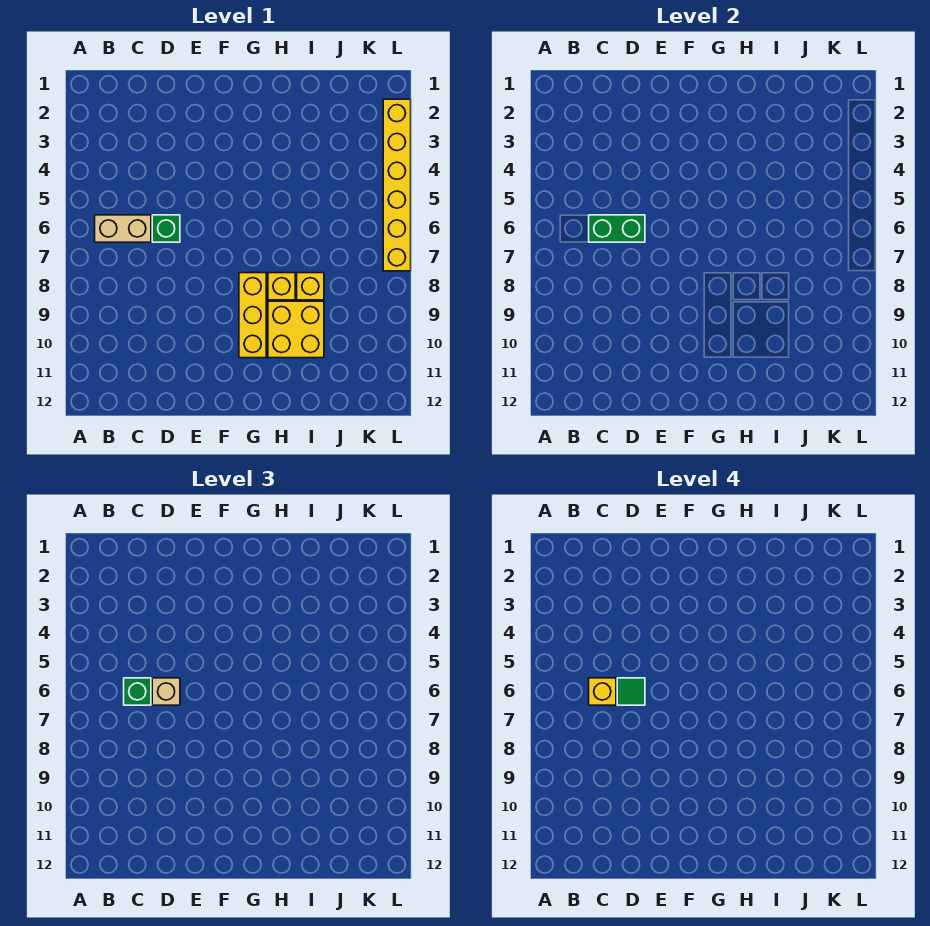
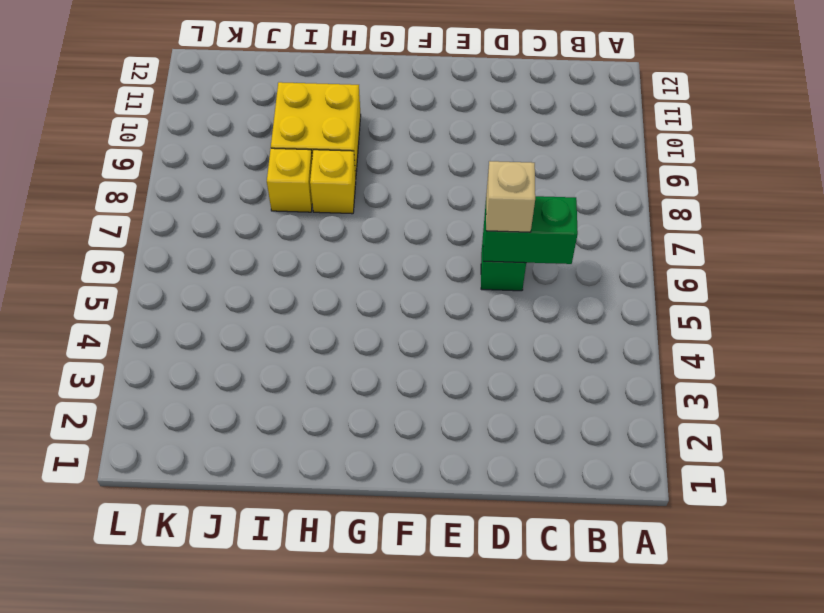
none -> tan 1x2 brick [95,215,151,242]
none -> yellow 1x3 brick [239,273,266,358]
none -> yellow 1x6 brick [383,99,411,271]

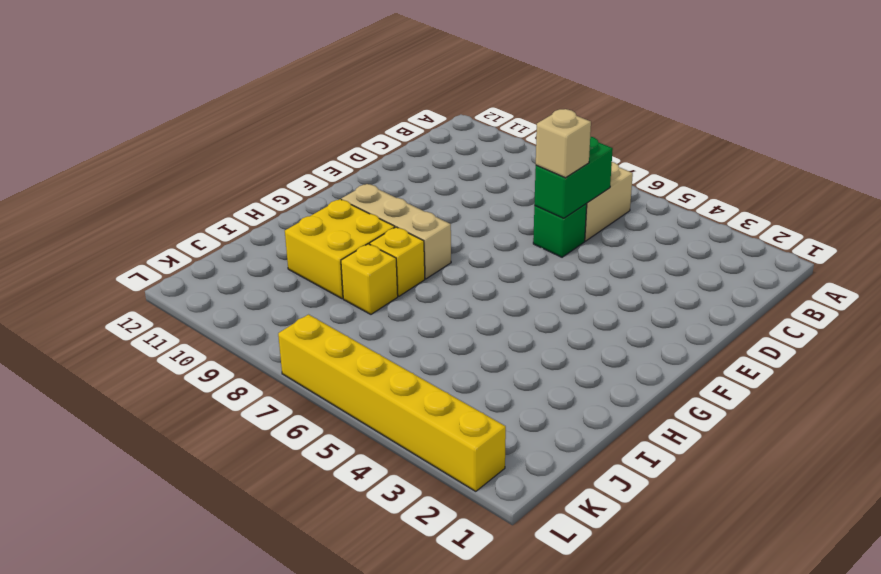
tan 1x3 brick [341,184,451,279] -> yellow 1x3 brick [239,273,266,358]
none -> green 1x1 brick [124,678,151,705]
none -> yellow 1x1 brick [589,678,616,705]
none -> green 1x1 tile [617,678,645,705]

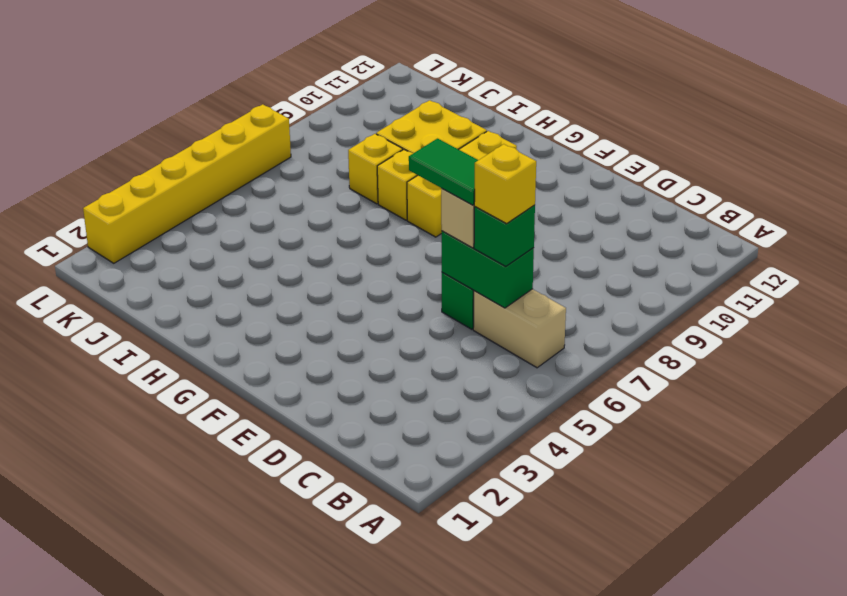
green 1x2 tile [409,139,478,205] -> green 1x1 tile [617,678,645,705]

